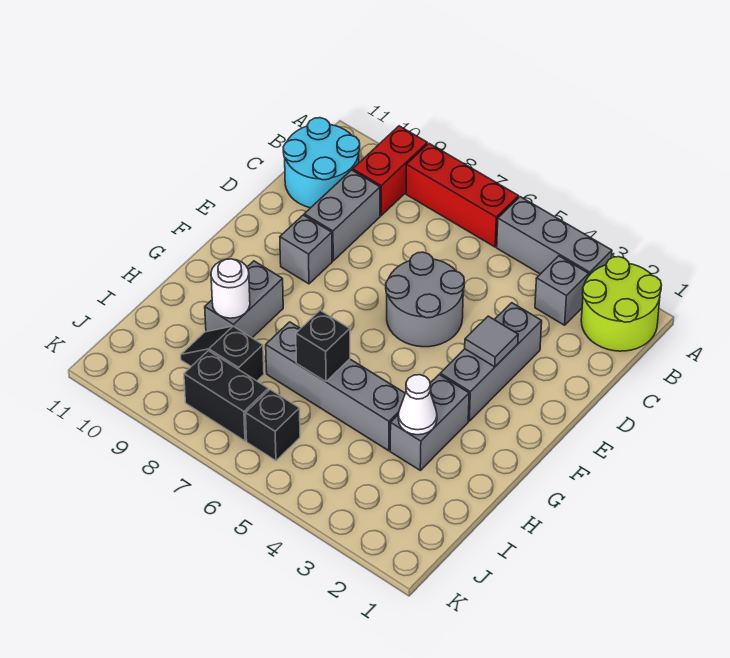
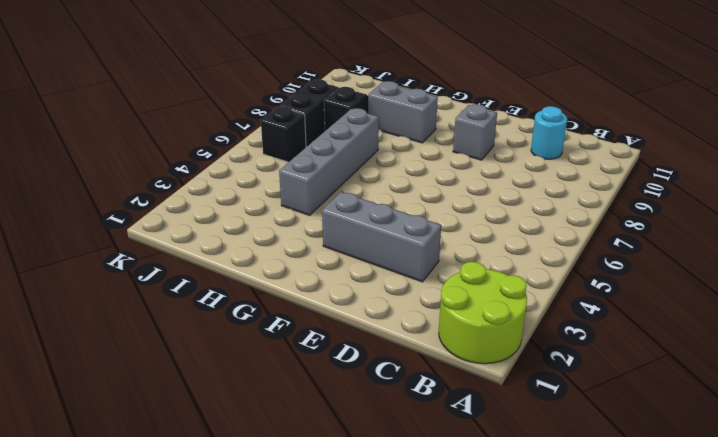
cyan 1x1 round brick [531,106,567,159] -> cyan 2x2 round brick [283,118,360,208]
none -> grey 1x3 brick [497,197,612,275]
none -> red 1x3 brick [406,144,519,247]
none -> red 1x2 brick [353,126,427,216]

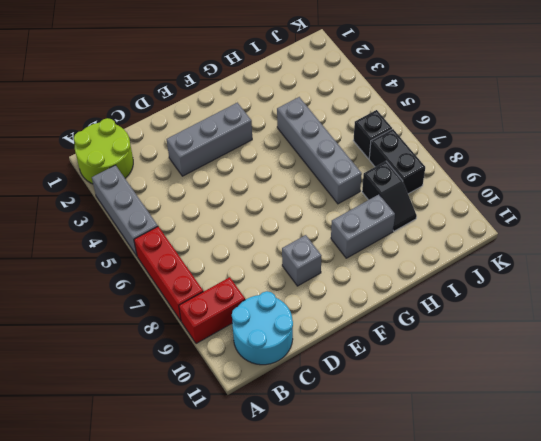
none -> grey 1x1 brick [535,256,589,325]
none -> grey 1x2 brick [304,170,380,261]
none -> grey 2x2 round brick [386,252,464,347]

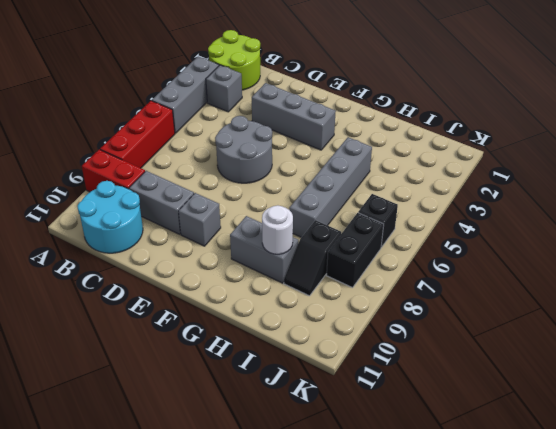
none -> grey 1x2 brick [390,375,469,470]
none -> grey 1x1 tile [465,316,518,367]
none -> white 1x1 cone [398,375,437,435]

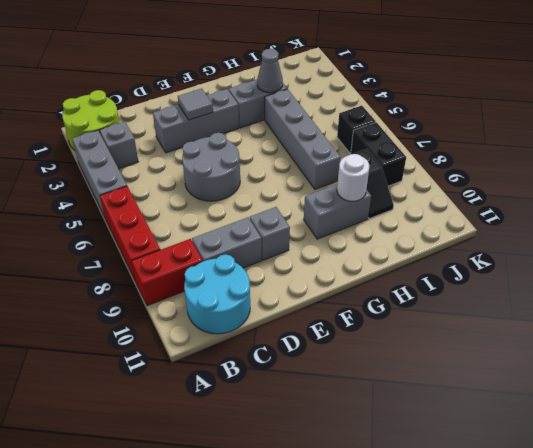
grey 1x1 cone [257,49,283,93] -> white 1x1 cone [398,375,437,435]
none -> black 1x1 brick [296,310,350,382]

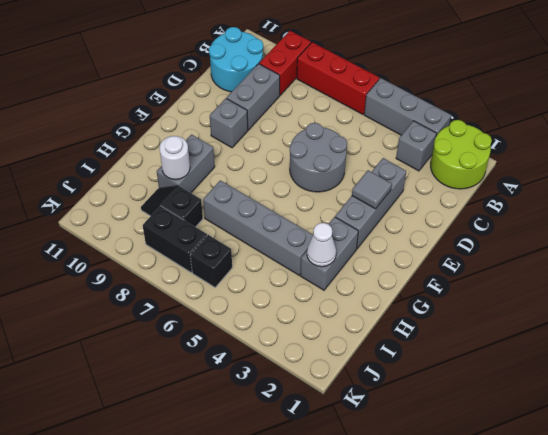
none -> black 1x1 brick [296,310,350,382]

